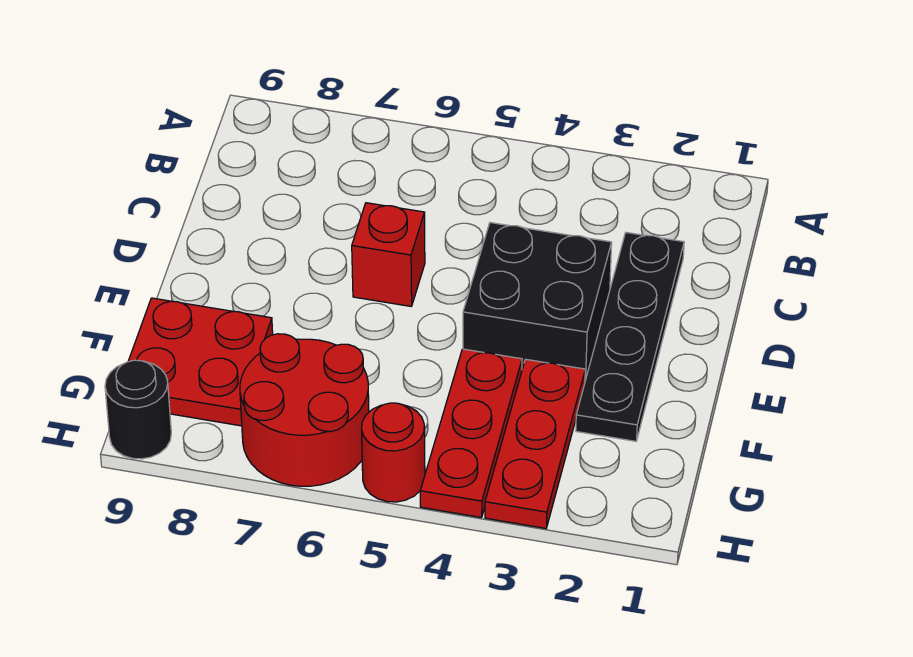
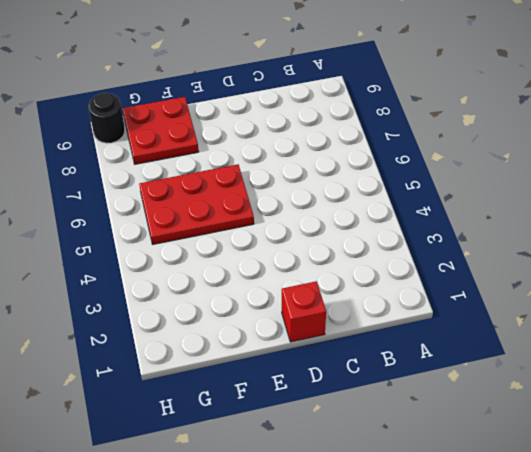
red 1x1 brick [282,281,326,342] -> red 1x1 brick moved to [352,203,425,306]
red 2x3 plate [139,164,254,244] -> red 2x2 round brick [240,334,369,486]
none -> black 1x4 plate [576,232,684,441]
none -> black 2x2 brick [463,223,612,381]

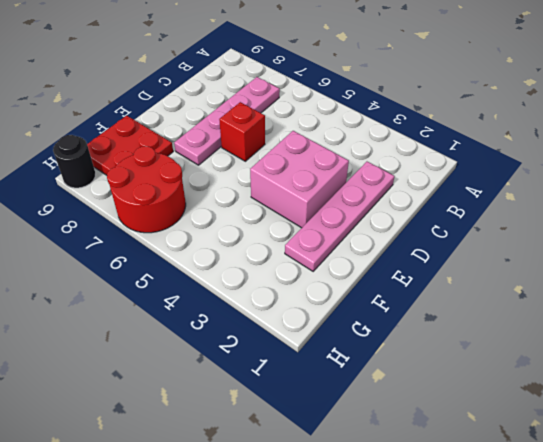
pink 1x4 plate [174,77,280,165] -> none
pink 1x4 plate [285,162,395,271] -> black 1x4 plate [576,232,684,441]
pink 2x2 brick [250,131,349,228] -> black 2x2 brick [463,223,612,381]
none -> red 1x3 plate [485,359,585,528]
none -> red 1x3 plate [420,349,522,518]

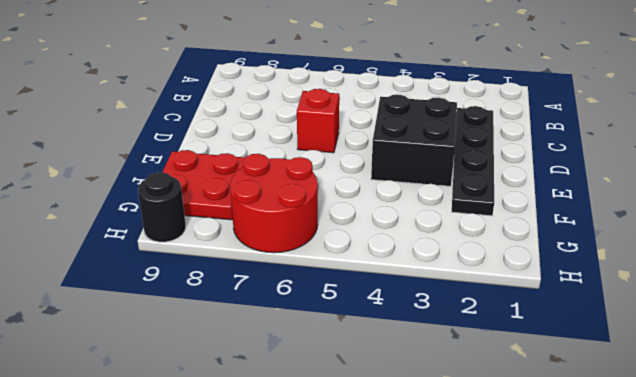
none -> red 1x3 plate [485,359,585,528]
none -> red 1x3 plate [420,349,522,518]

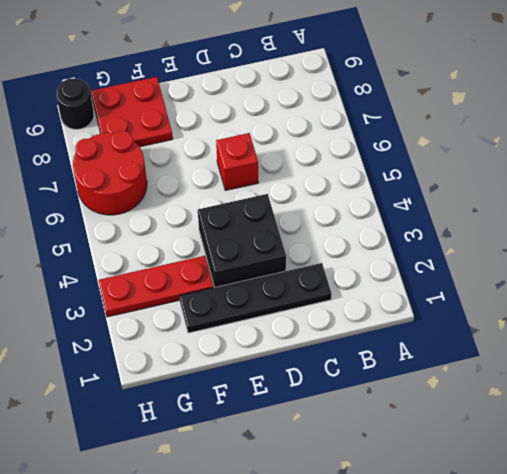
none -> red 1x3 plate [420,349,522,518]
none -> red 1x1 round brick [362,403,425,502]

